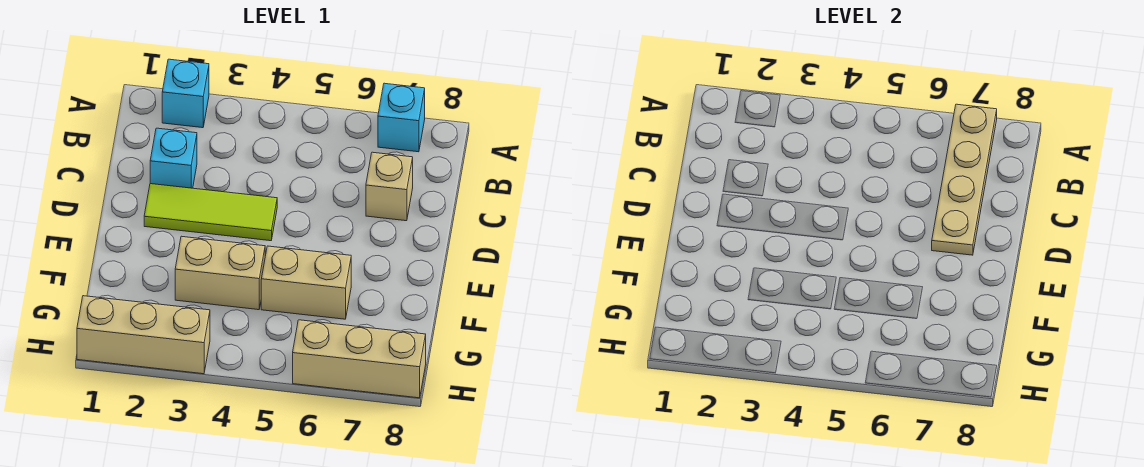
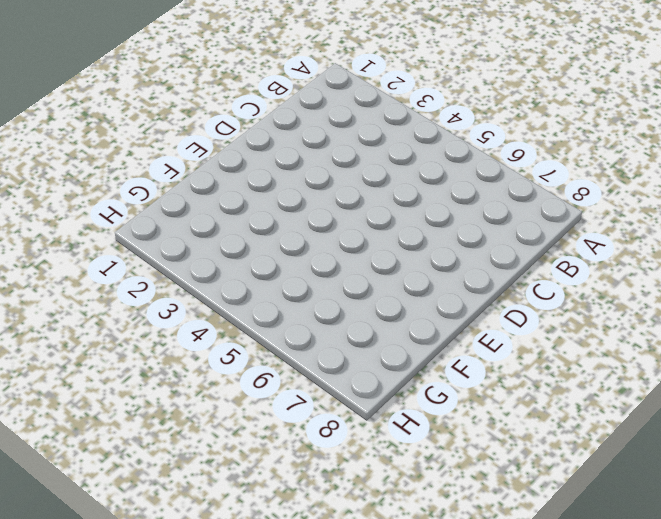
none -> cyan 1x1 brick [162,59,209,128]
none -> cyan 1x1 brick [378,83,425,152]

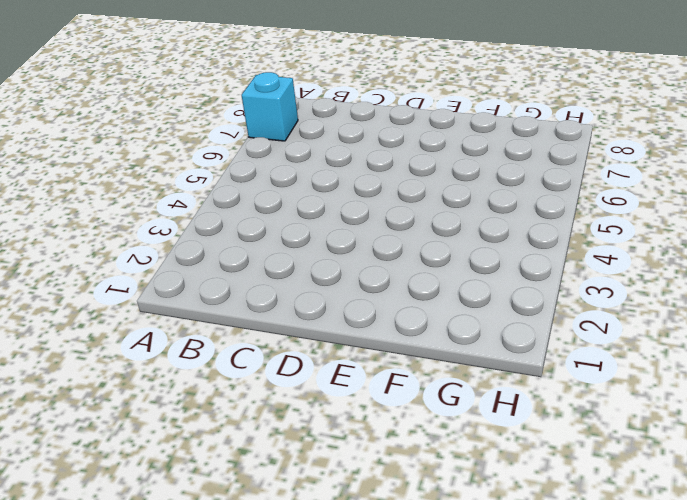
none -> cyan 1x1 brick [162,59,209,128]
none -> cyan 1x1 brick [150,128,197,188]

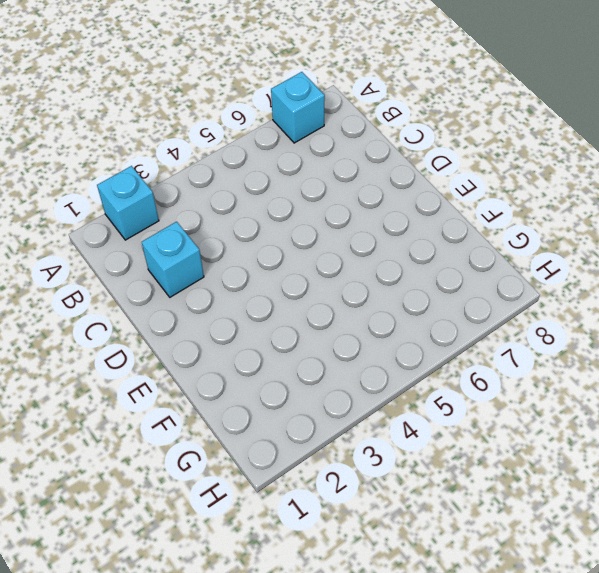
none -> tan 1x1 brick [366,152,413,221]
none -> lime 1x3 tile [144,184,277,241]

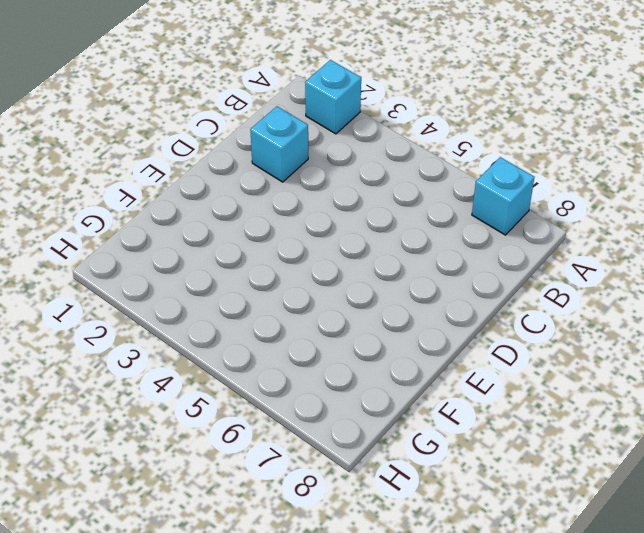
none -> tan 1x1 brick [366,152,413,221]
none -> lime 1x3 tile [144,184,277,241]

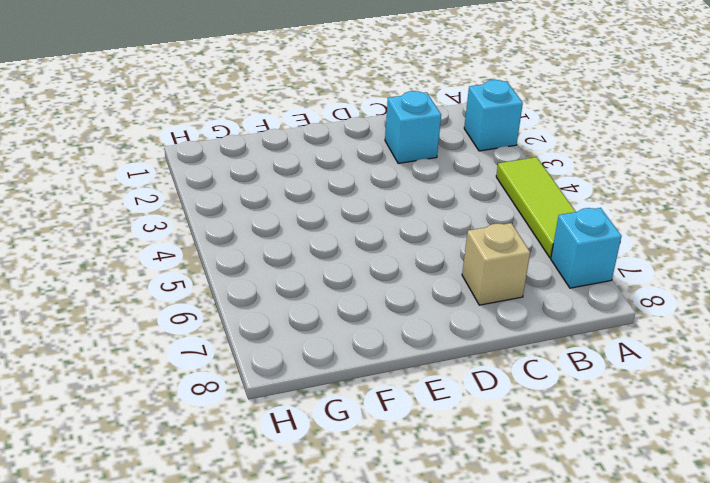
lime 1x3 tile [496,157,576,258] -> lime 1x3 tile moved to [144,184,277,241]
none -> tan 1x2 brick [175,236,265,310]
none -> tan 1x2 brick [261,246,351,319]

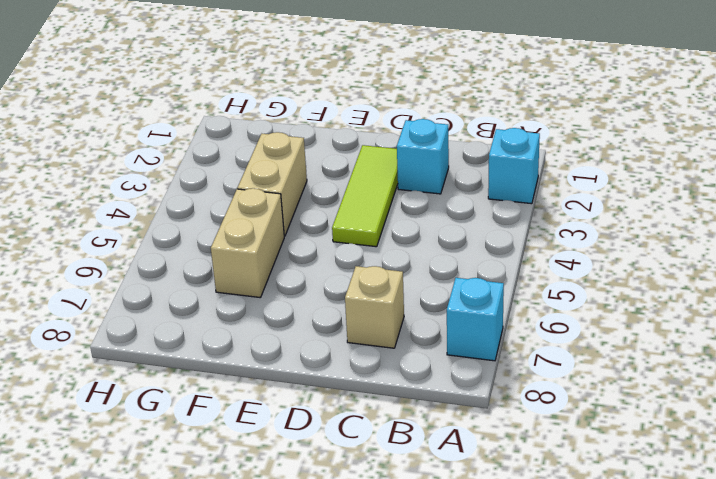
none -> tan 1x3 brick [77,296,210,374]
none -> tan 1x3 brick [293,320,426,398]

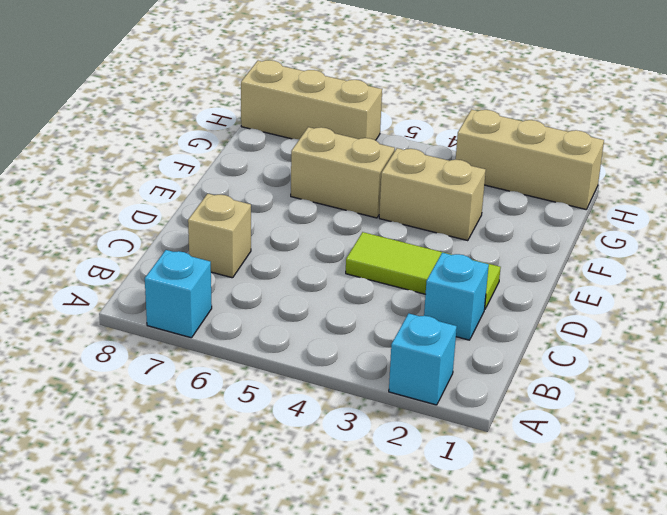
none -> tan 1x4 plate [932,104,997,255]

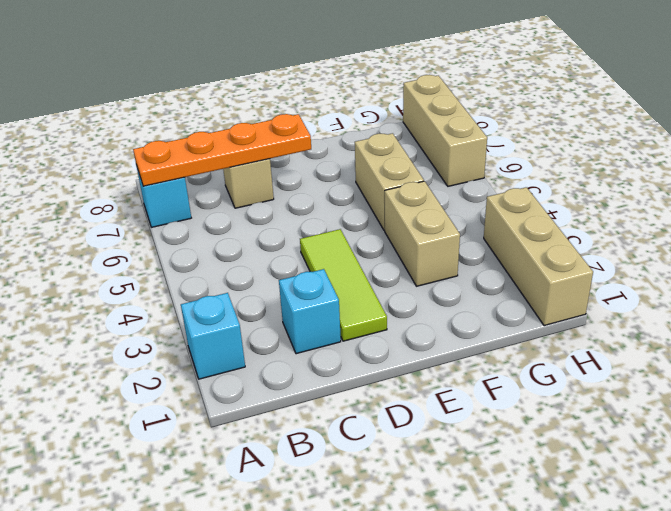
orange 1x4 plate [133,114,311,186] -> tan 1x4 plate [932,104,997,255]

